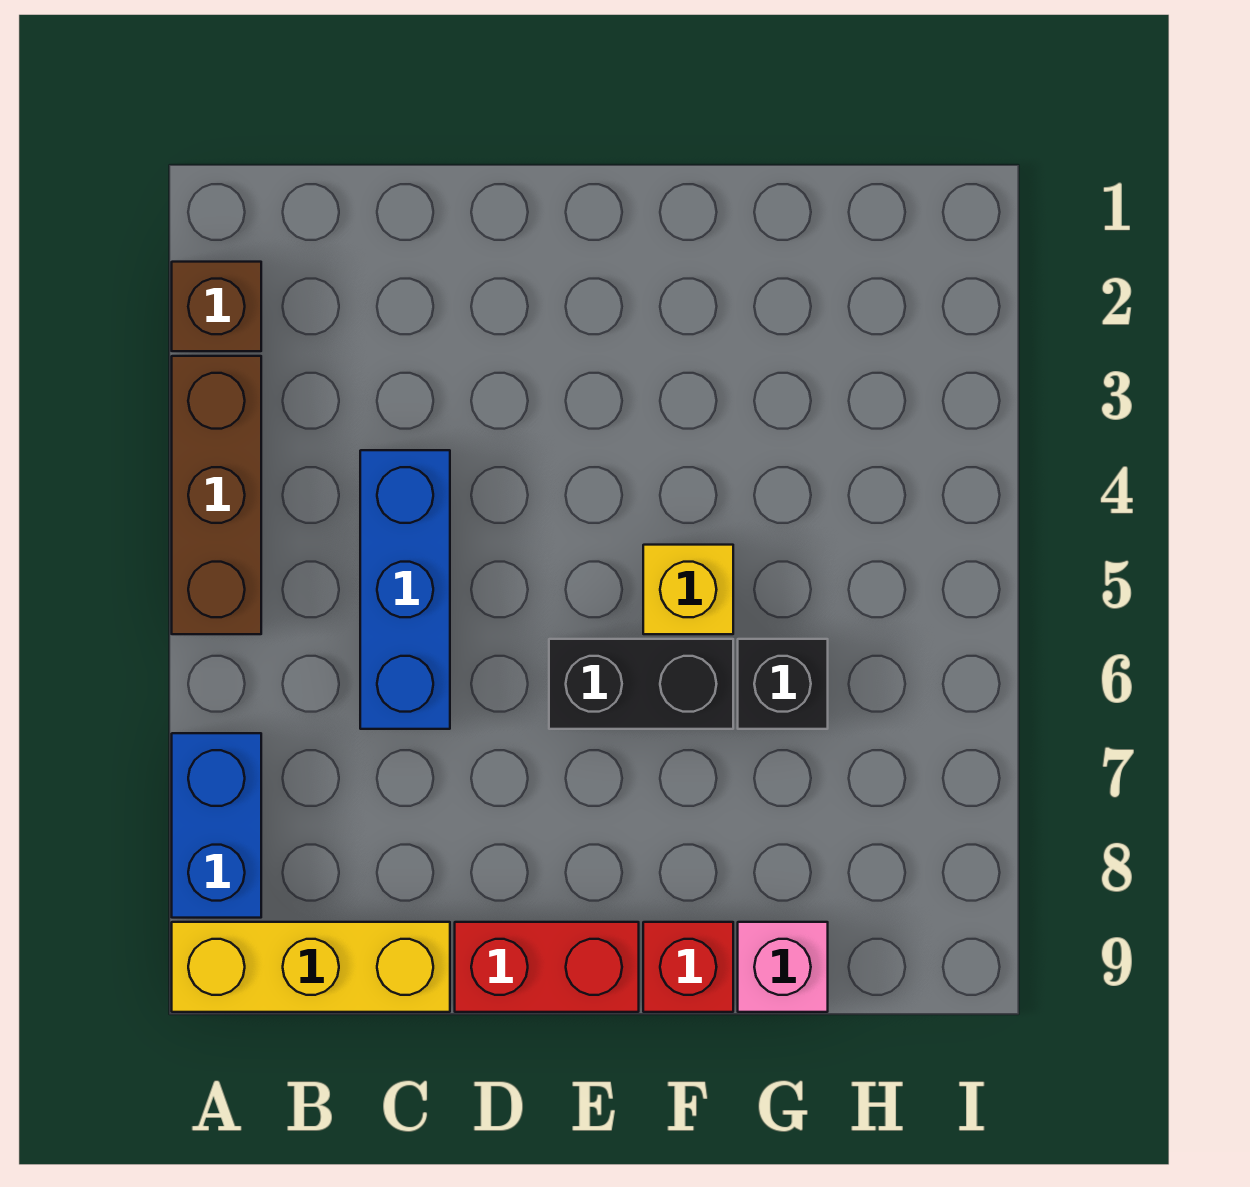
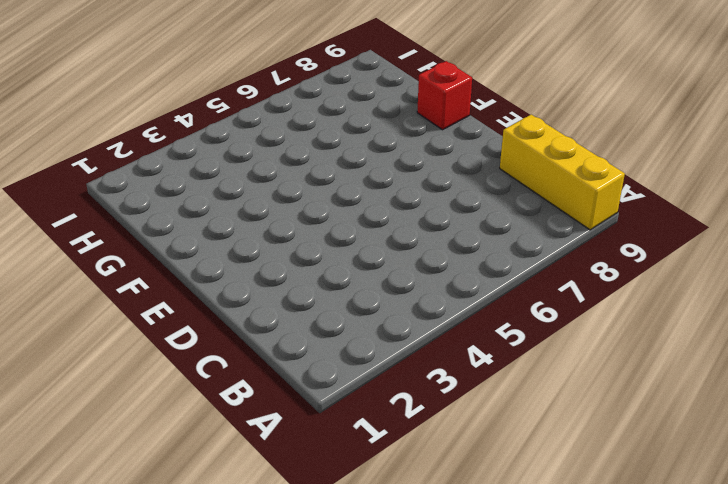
none -> brown 1x1 brick [172,262,261,351]
none -> brown 1x3 brick [172,356,261,634]

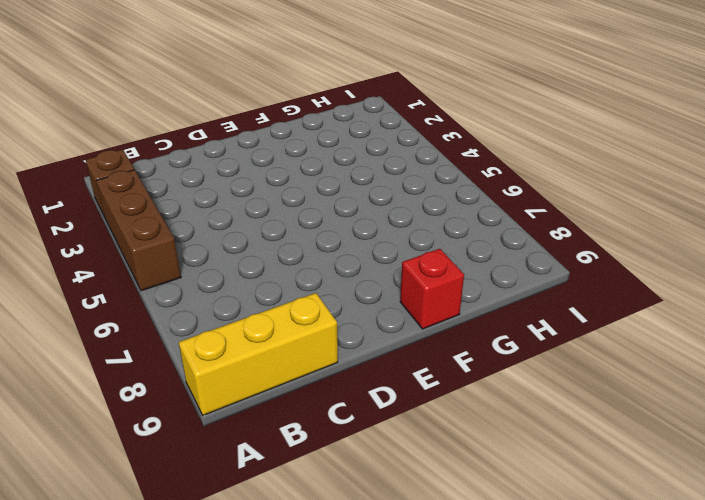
none -> blue 1x2 brick [172,733,261,918]
none -> blue 1x3 brick [360,450,450,729]

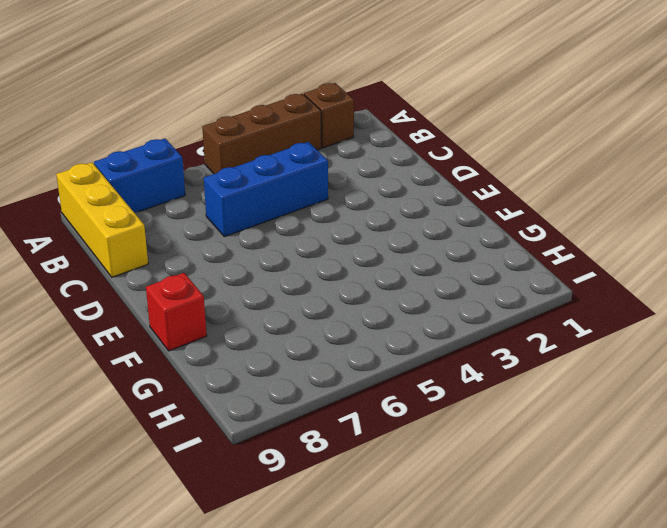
none -> red 1x2 brick [455,922,639,1012]
none -> black 1x2 brick [549,639,733,729]

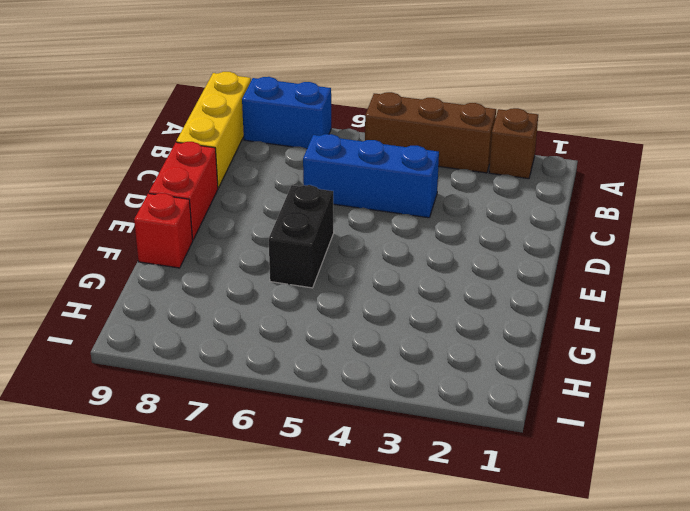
none -> yellow 1x1 brick [643,545,733,634]
none -> black 1x1 brick [738,639,828,729]

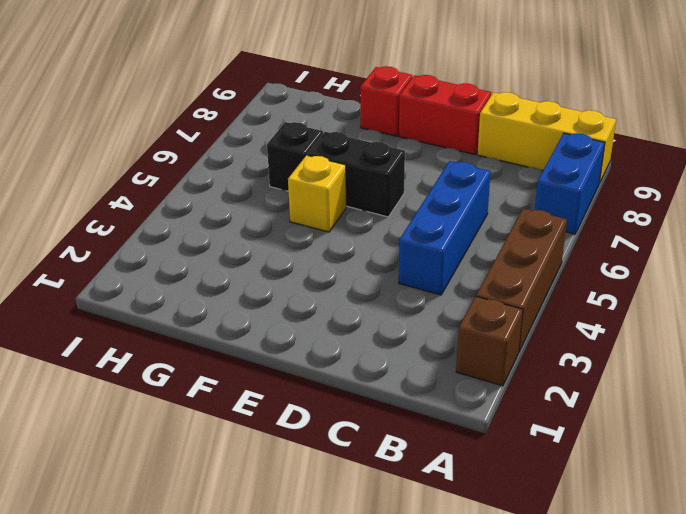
none -> pink 1x1 brick [738,922,828,1012]

